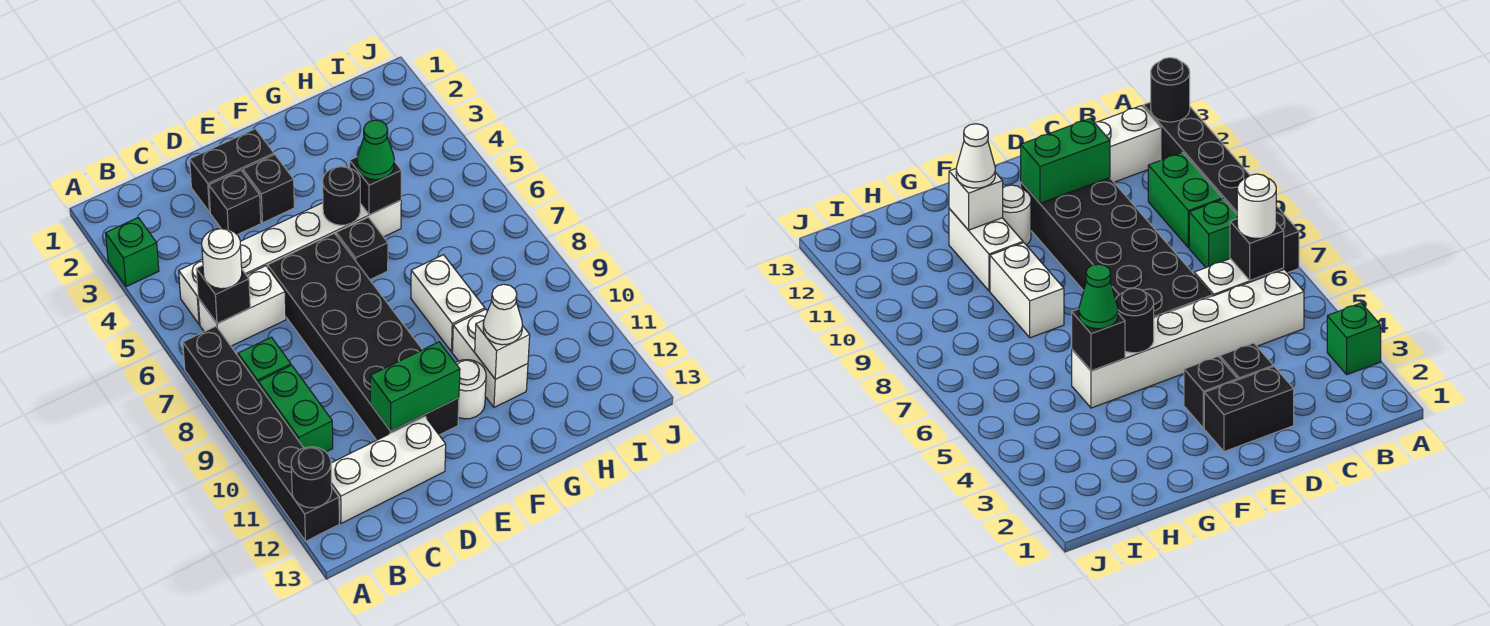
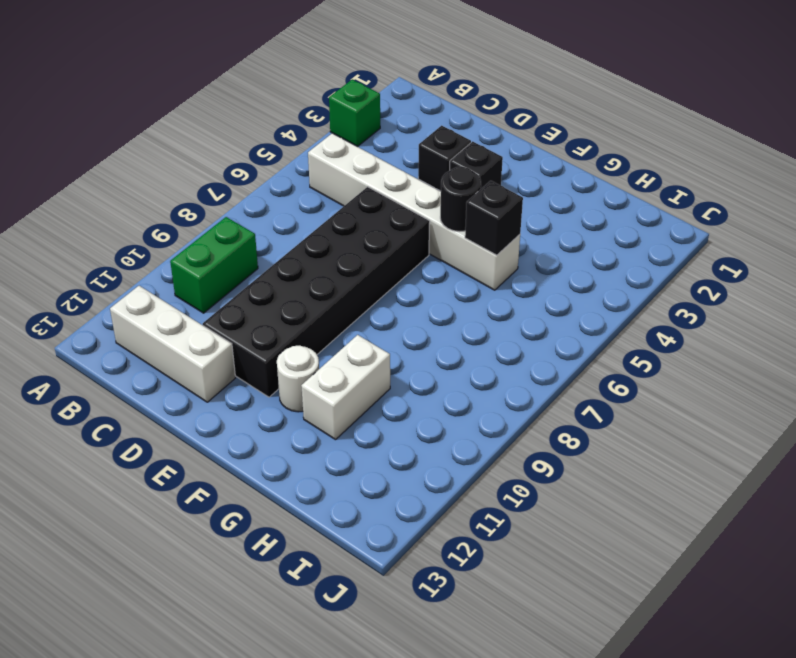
none -> black 1x6 brick [183,326,339,541]
none -> white 1x2 brick [198,266,286,346]
none -> green 1x1 brick [238,337,291,383]

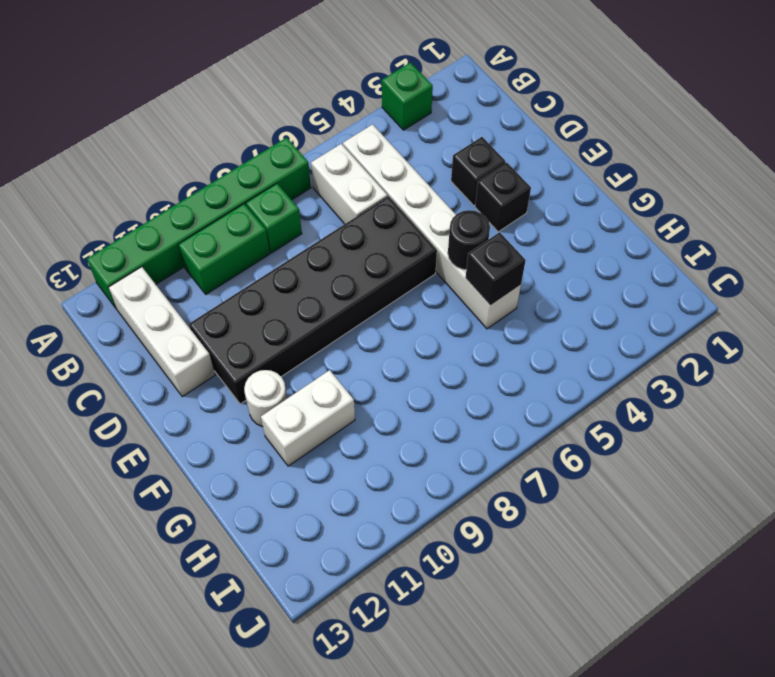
green 1x6 brick [87,138,311,309] -> black 1x6 brick [183,326,339,541]
none -> black 1x2 brick [190,129,274,212]
none -> black 1x1 brick [336,217,388,279]
none -> white 1x2 brick [411,255,485,352]

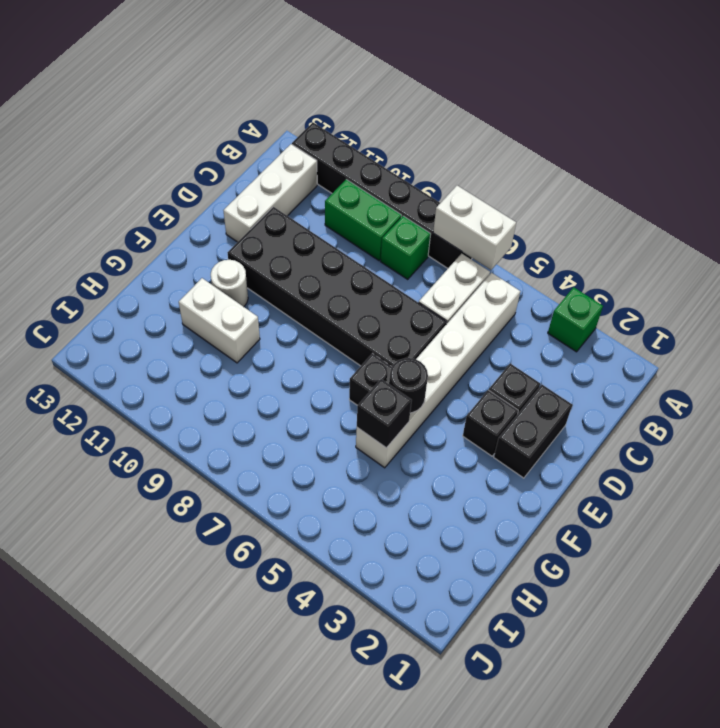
white 1x2 brick [433,186,516,270] -> white 1x2 brick moved to [411,255,485,352]
none -> black 1x1 round brick [291,447,332,508]
none -> black 1x1 brick [196,265,250,324]
none -> green 1x2 brick [370,342,460,431]

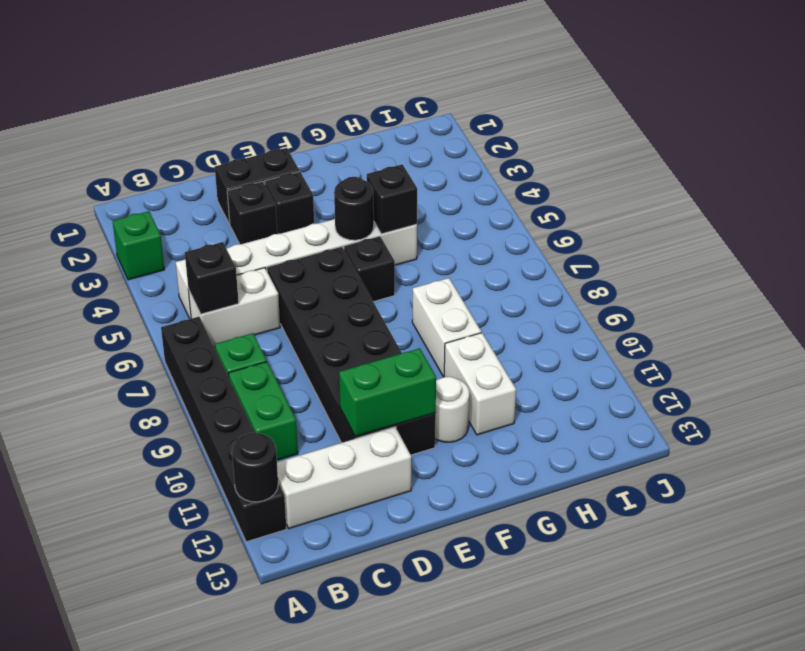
none -> white 1x1 brick [475,320,530,379]
none -> white 1x1 round brick [202,228,242,289]
none -> green 1x1 cone [357,120,394,180]

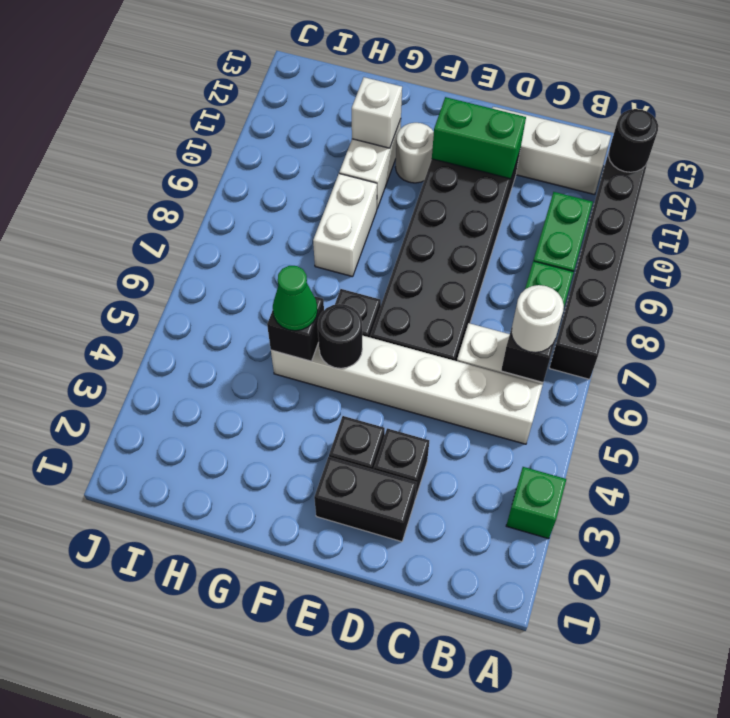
none -> white 1x1 cone [483,284,522,345]

